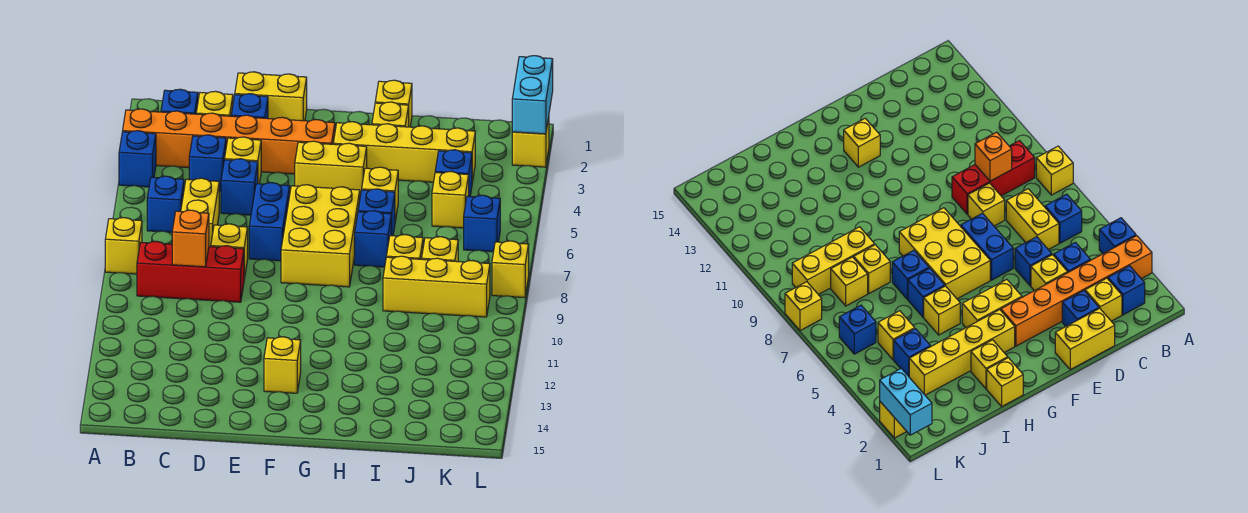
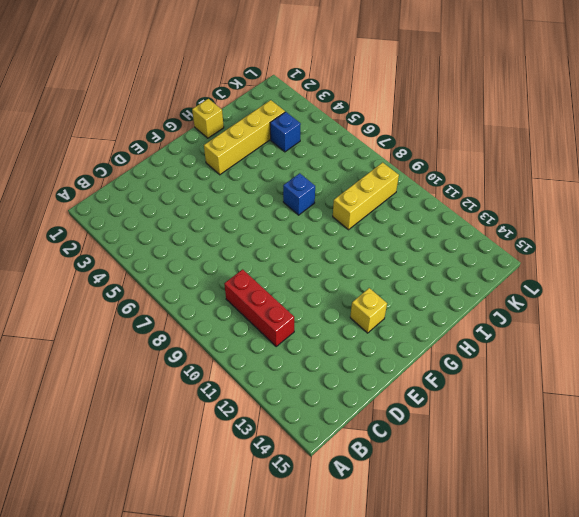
red 1x3 brick [224,269,294,346] -> red 1x3 brick turned to [137,241,244,302]
none -> orange 1x6 brick [123,109,335,174]
none -> blue 1x1 brick [119,131,156,187]
none -> yellow 1x1 brick [105,218,142,274]
none -> blue 1x1 brick [161,89,198,114]

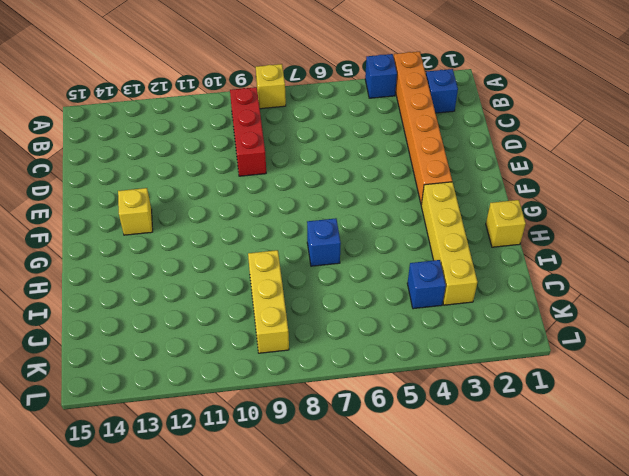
none -> blue 1x1 brick [147,176,184,232]
none -> yellow 1x1 brick [196,91,233,116]
none -> blue 1x1 brick [189,135,226,191]
none -> yellow 1x2 brick [181,178,219,247]

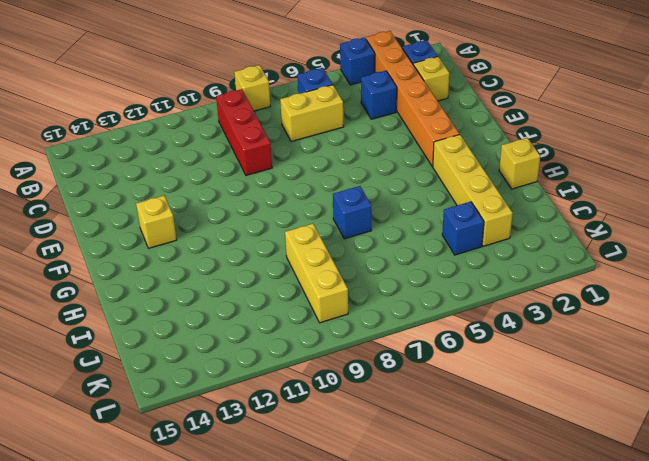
none -> yellow 1x2 brick [235,72,307,121]
none -> blue 1x1 brick [231,94,268,119]
none -> yellow 1x1 brick [225,137,261,184]
none -> blue 1x1 brick [221,159,258,215]

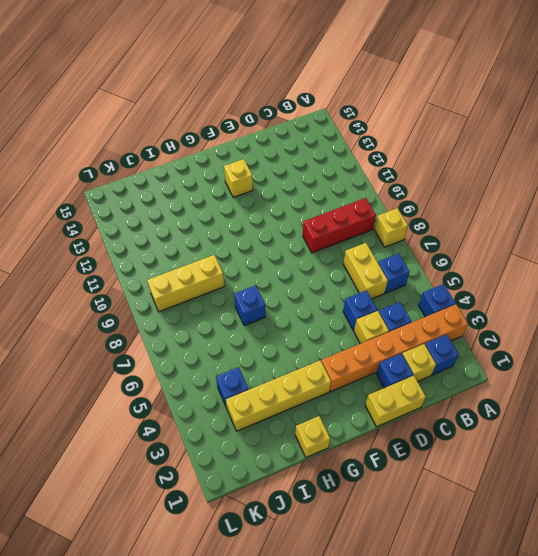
none -> yellow 1x1 brick [211,224,248,279]
none -> blue 1x2 brick [249,183,290,261]
none -> yellow 1x2 brick [295,141,367,196]
none -> yellow 2x3 brick [281,185,360,287]

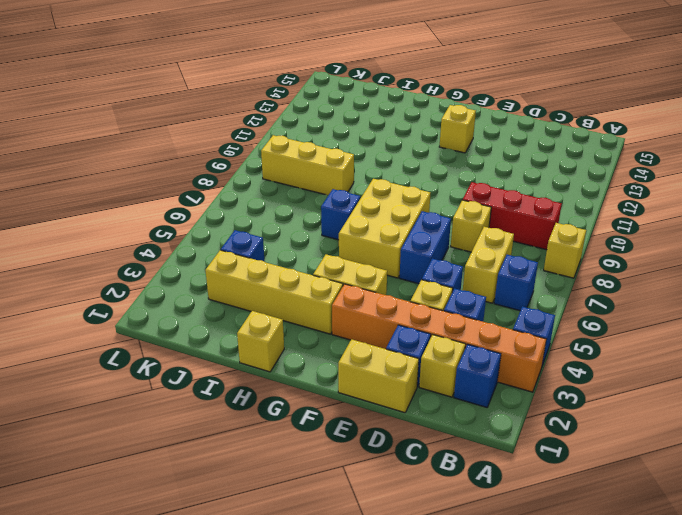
none -> yellow 1x1 brick [372,102,409,127]
none -> yellow 1x1 brick [362,167,398,221]
none -> blue 1x1 brick [358,189,395,236]
none -> yellow 1x1 brick [386,235,423,259]

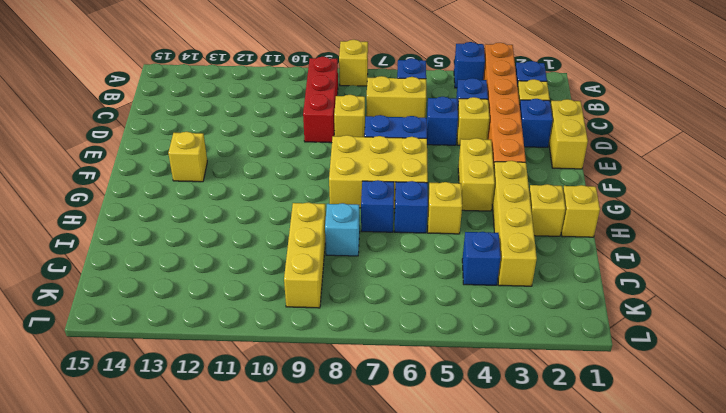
cyan 1x1 brick [325,203,360,256] -> yellow 1x1 brick [386,235,423,259]
none -> yellow 1x1 brick [432,171,469,228]
none -> yellow 1x1 brick [422,237,458,262]
none -> blue 1x1 brick [464,195,500,252]
none -> yellow 1x1 brick [512,117,549,167]

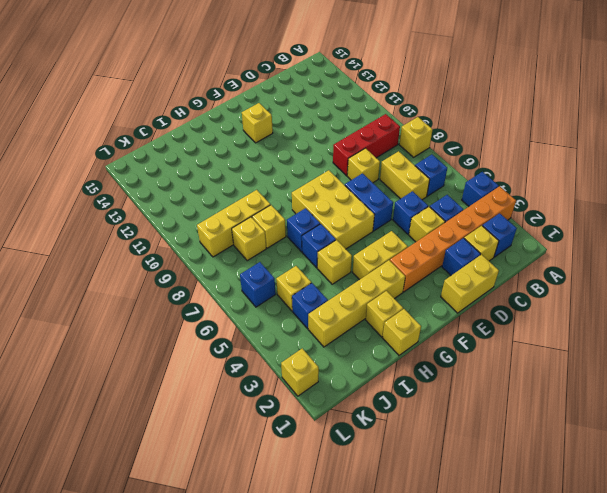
none -> yellow 1x1 brick [492,241,529,298]
none -> orange 1x1 brick [172,210,209,267]
none -> cyan 1x2 brick [512,56,553,134]

